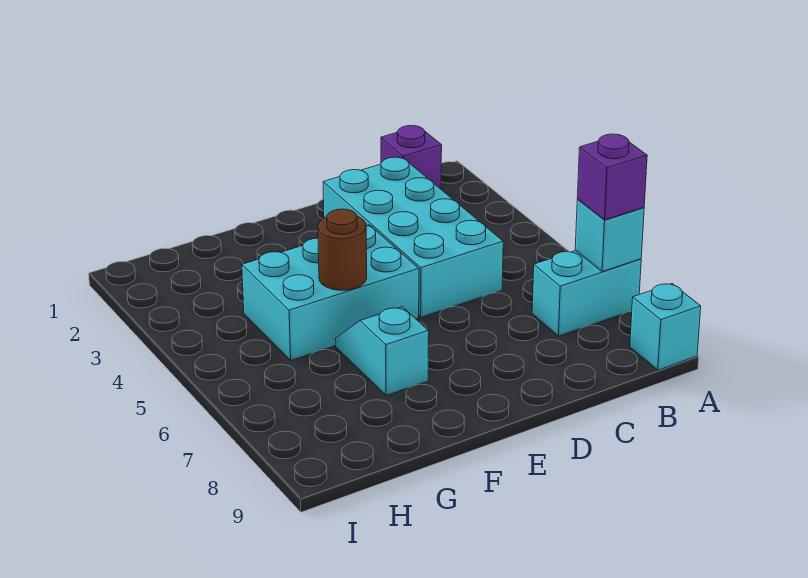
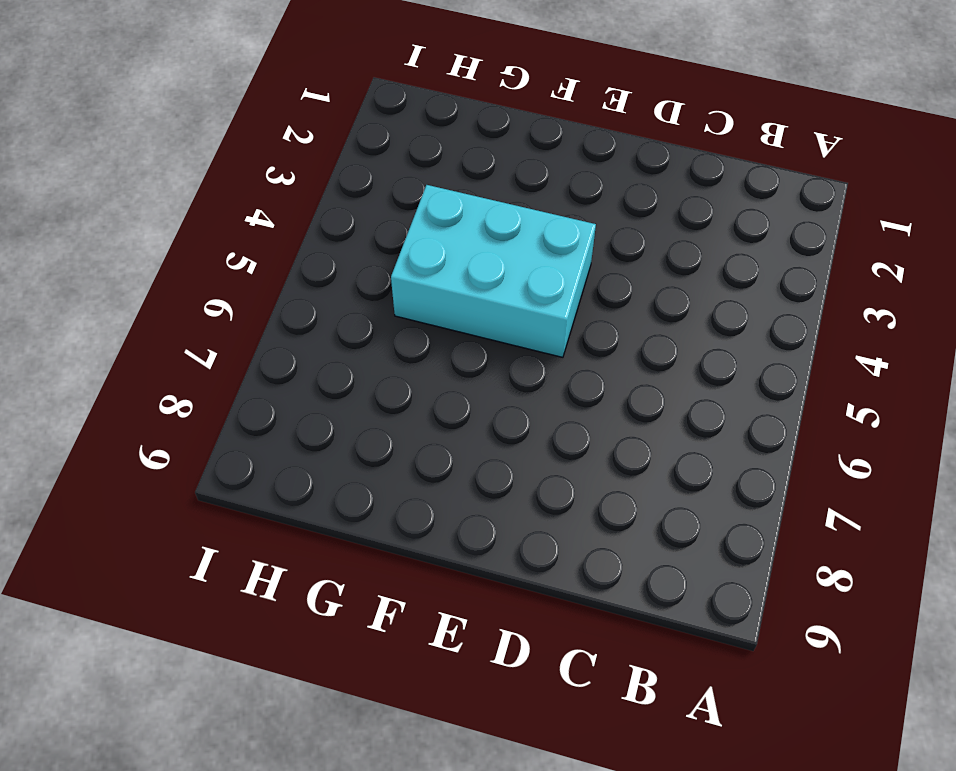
none -> cyan 1x2 brick [532,250,641,336]
none -> cyan 1x1 brick [630,284,701,370]

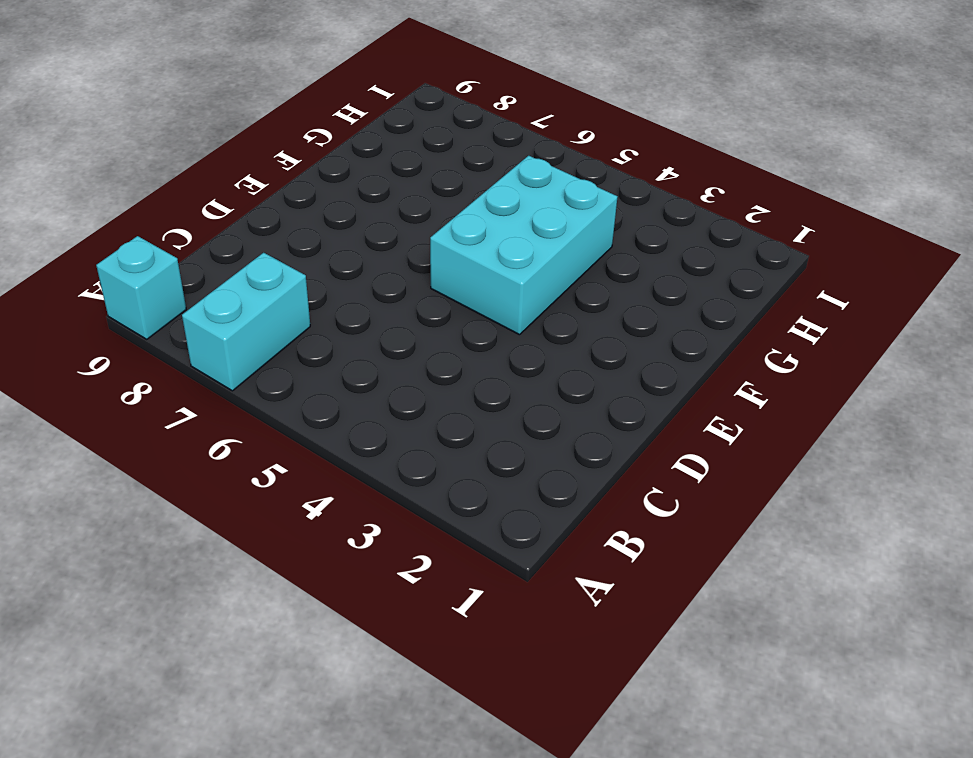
none -> purple 1x1 brick [381,126,442,189]
none -> cyan 2x4 brick [323,157,503,317]

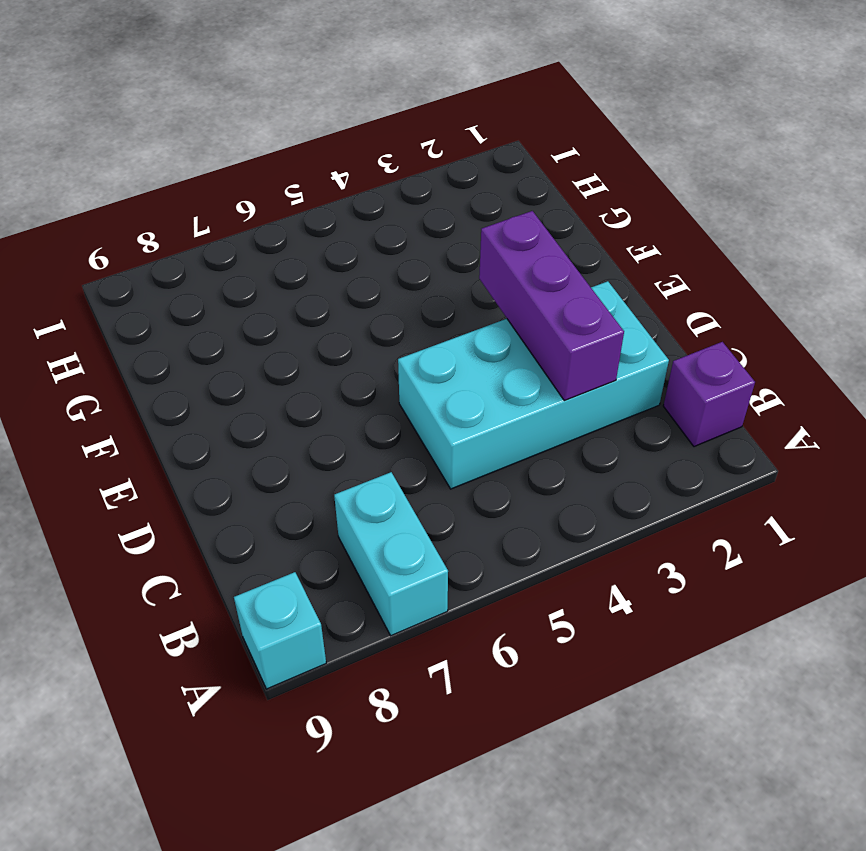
purple 1x3 brick [479,211,624,401] -> none
none -> cyan 2x3 brick [242,225,419,360]
none -> cyan 1x2 slope [336,307,429,396]

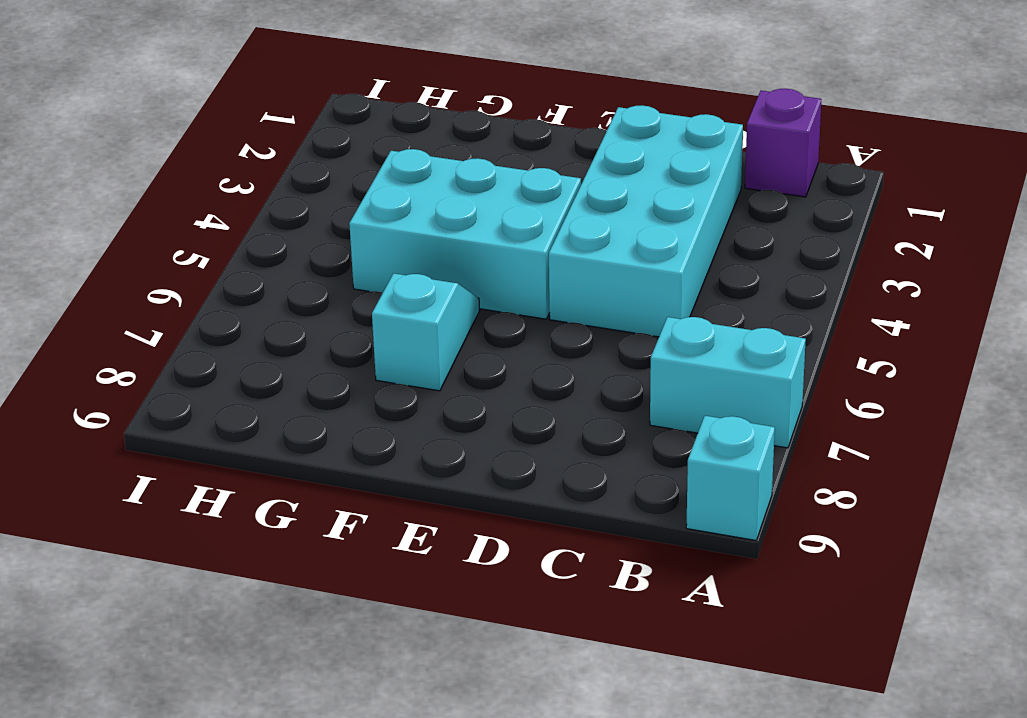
none -> cyan 1x1 brick [575,200,644,272]
none -> brown 1x1 round brick [318,209,367,290]

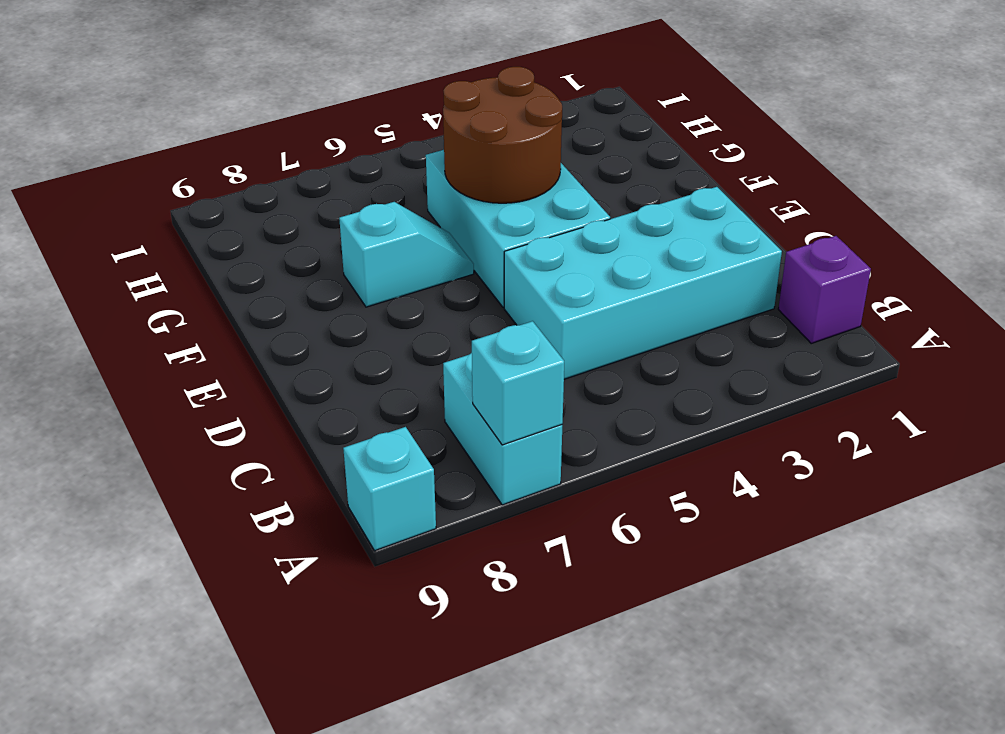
brown 2x2 round brick [443,67,562,203] -> brown 1x1 round brick [318,209,367,290]
none -> purple 1x1 brick [577,134,647,220]

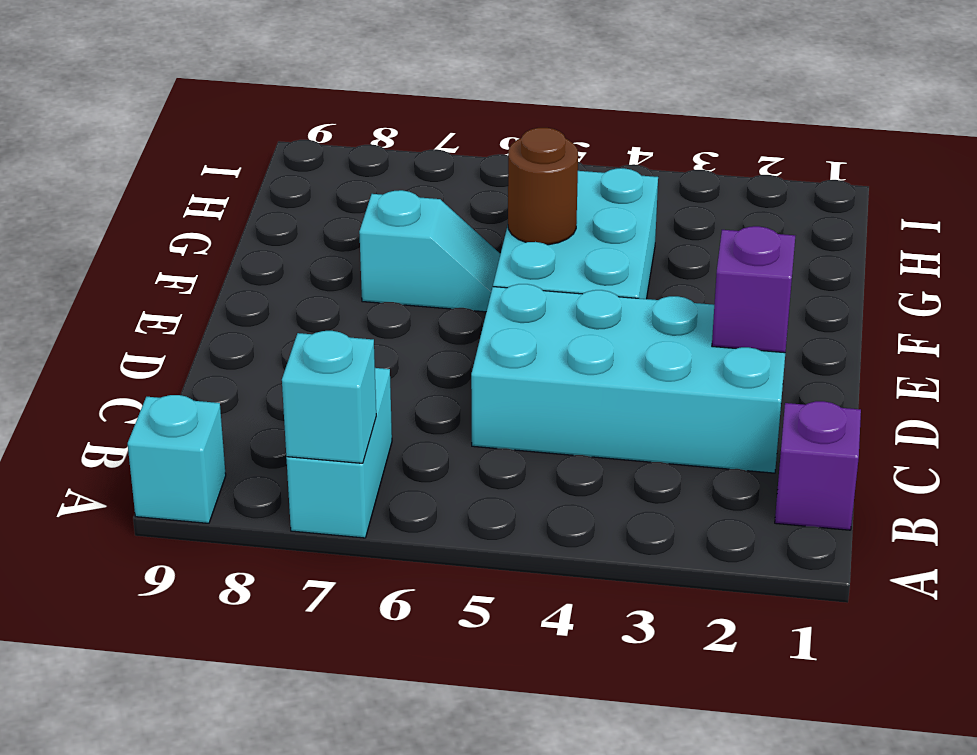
purple 1x1 brick [712,226,795,353] -> purple 1x1 brick moved to [577,134,647,220]

